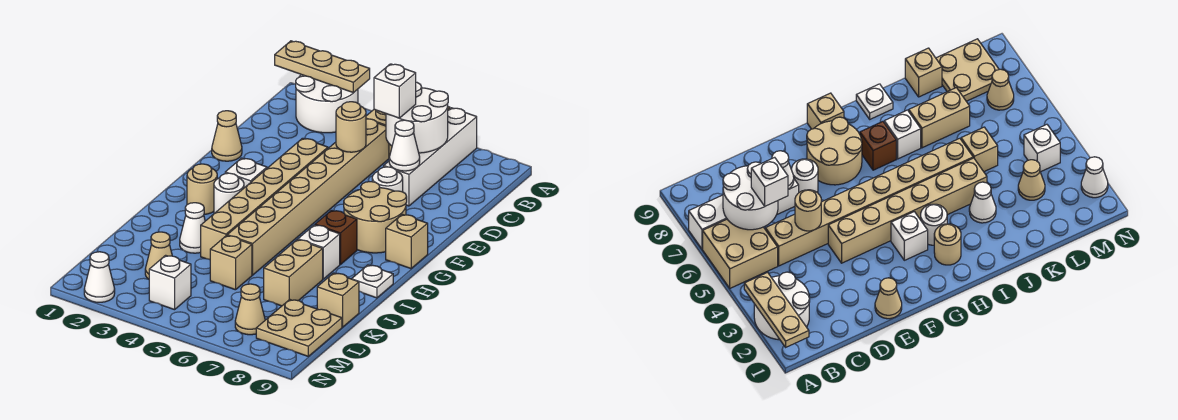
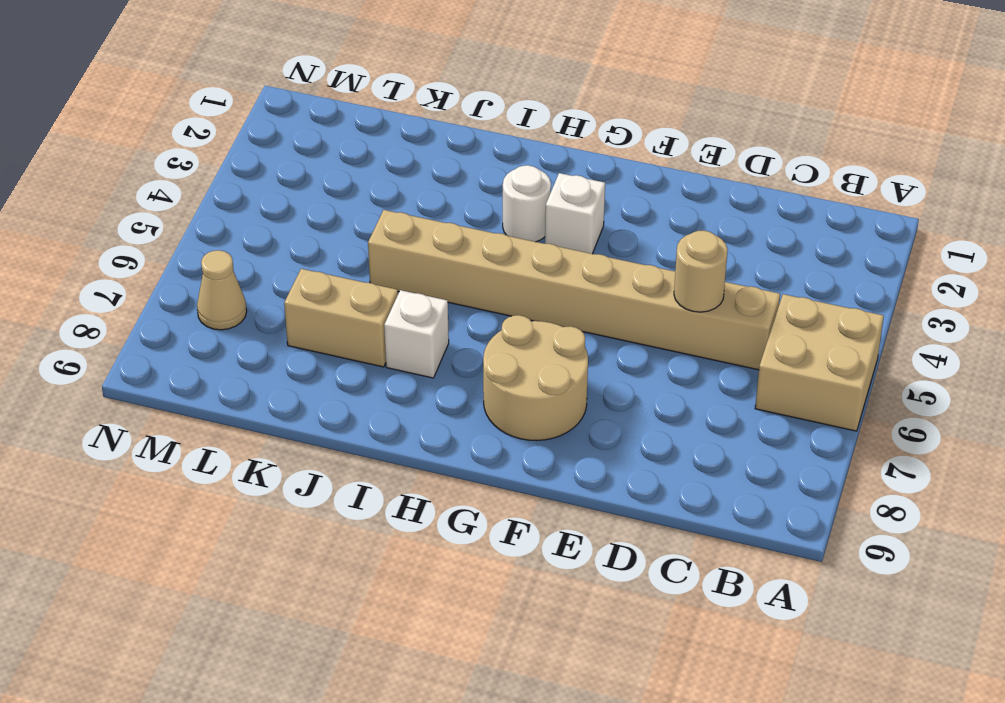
none -> white 2x2 round brick [296,75,358,133]
none -> white 1x4 brick [384,108,477,206]
none -> tan 1x1 cone [212,111,242,161]

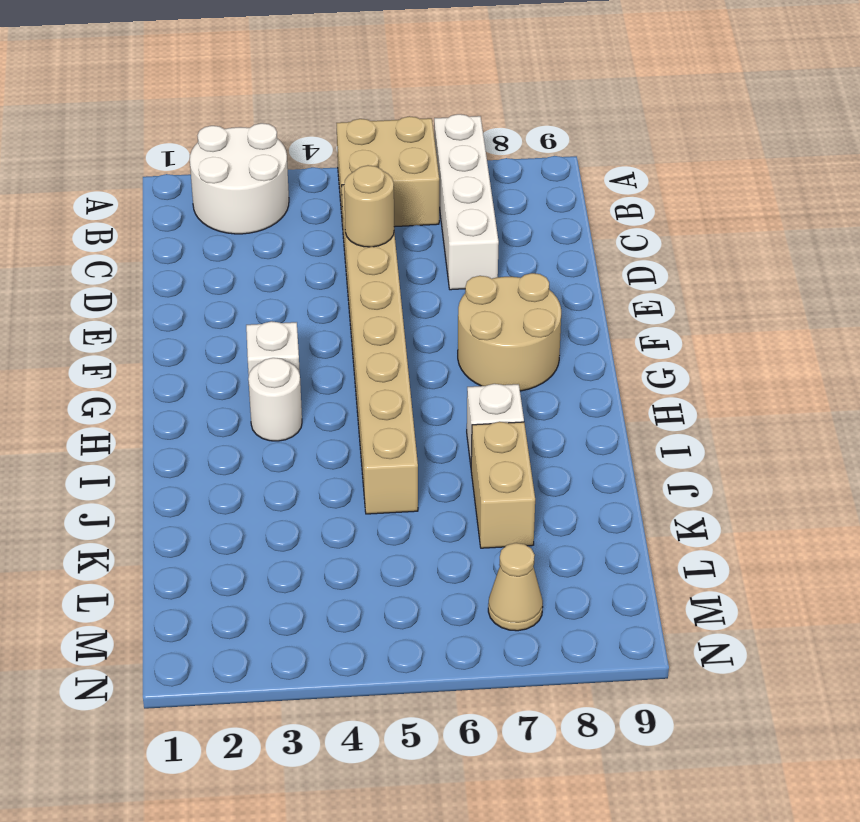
none -> tan 1x1 cone [212,111,242,161]
none -> tan 1x6 brick [201,138,328,259]
none -> white 1x1 round brick [372,167,403,192]

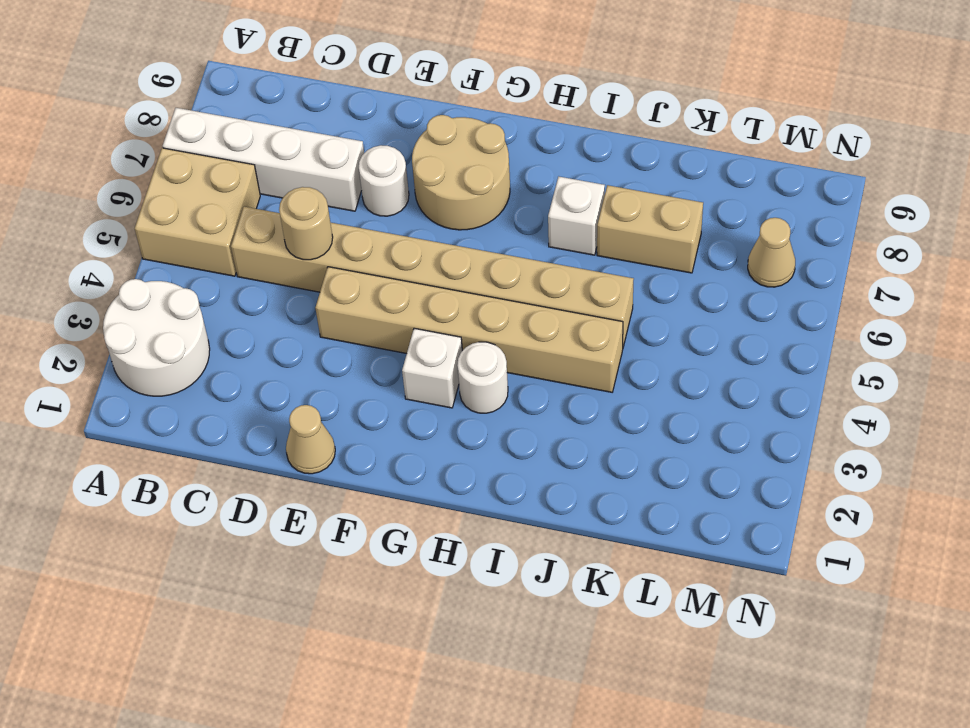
none -> tan 1x1 brick [386,214,428,269]
none -> tan 1x1 round brick [187,164,217,214]
none -> brown 1x1 brick [315,210,357,265]

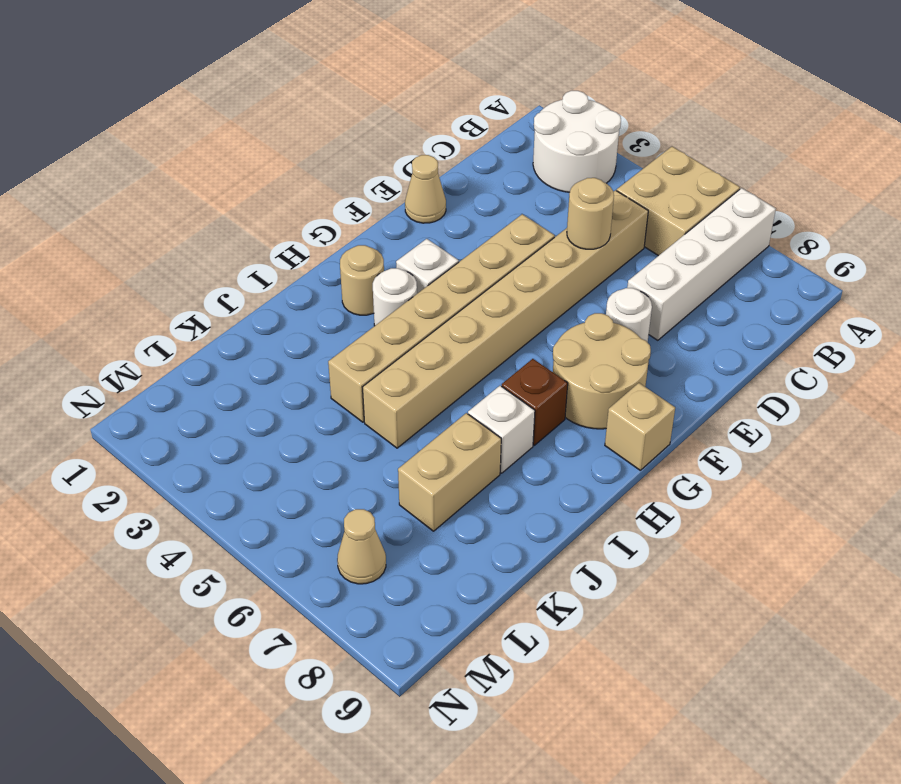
none -> white 1x1 plate [352,265,393,298]
none -> white 1x1 cone [180,203,205,253]
none -> tan 1x1 brick [210,235,252,290]

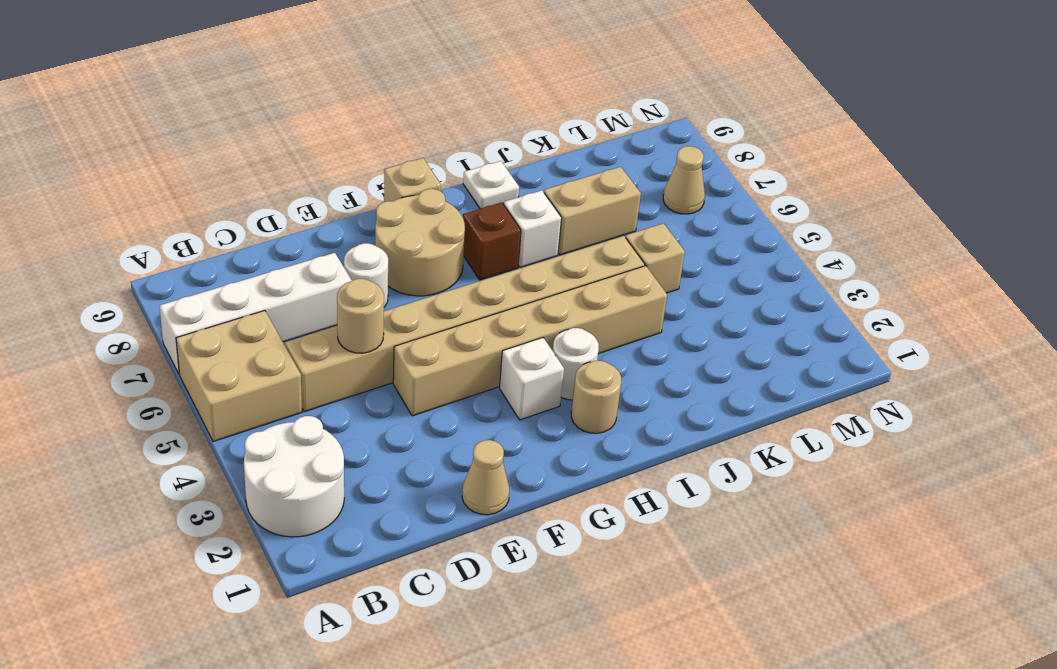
none -> white 1x1 cone [180,203,205,253]
none -> tan 1x1 brick [317,273,359,327]
none -> tan 1x1 cone [145,232,172,279]

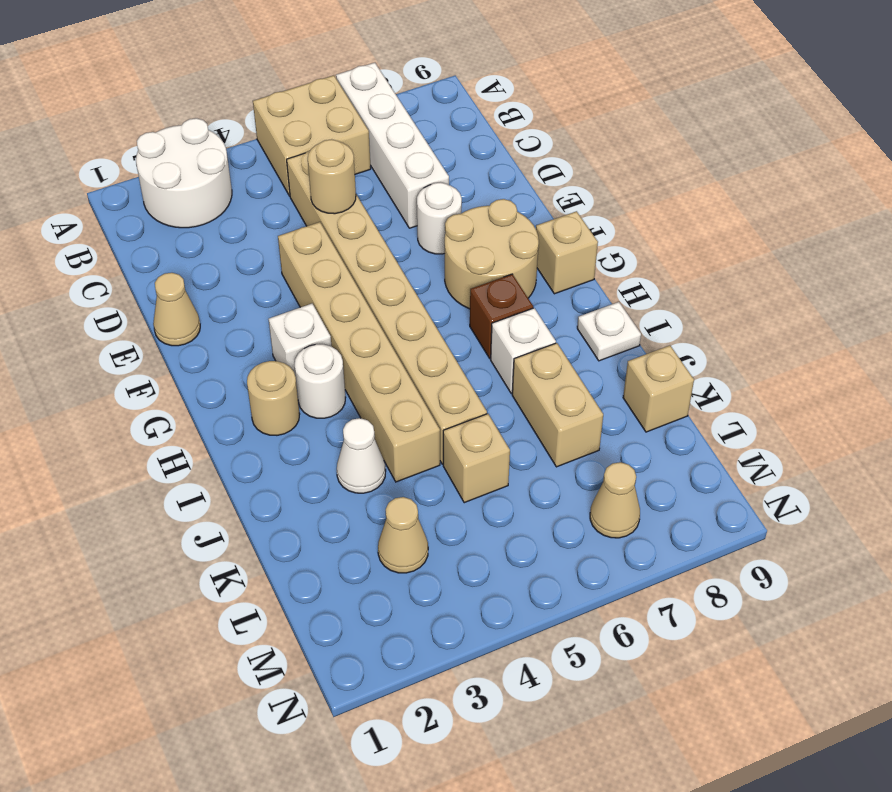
none -> tan 2x2 plate [256,300,342,356]
none -> white 1x1 brick [149,255,191,310]
none -> white 1x1 cone [84,252,115,302]

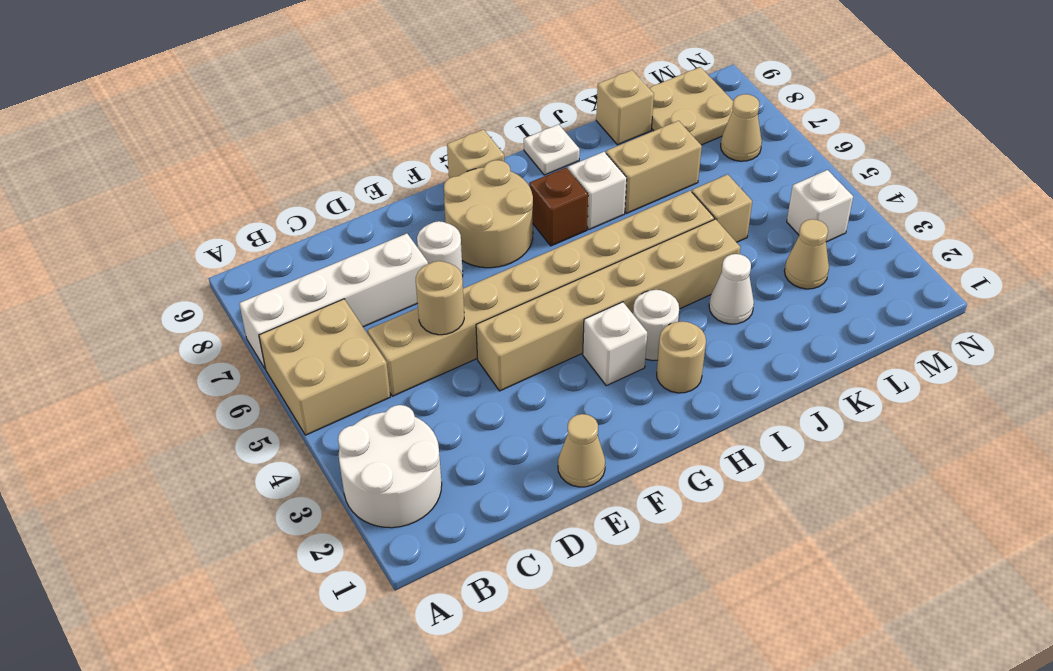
none -> white 1x1 cone [84,252,115,302]
none -> tan 1x3 plate [275,41,370,93]
none -> white 2x2 round brick [386,82,448,153]

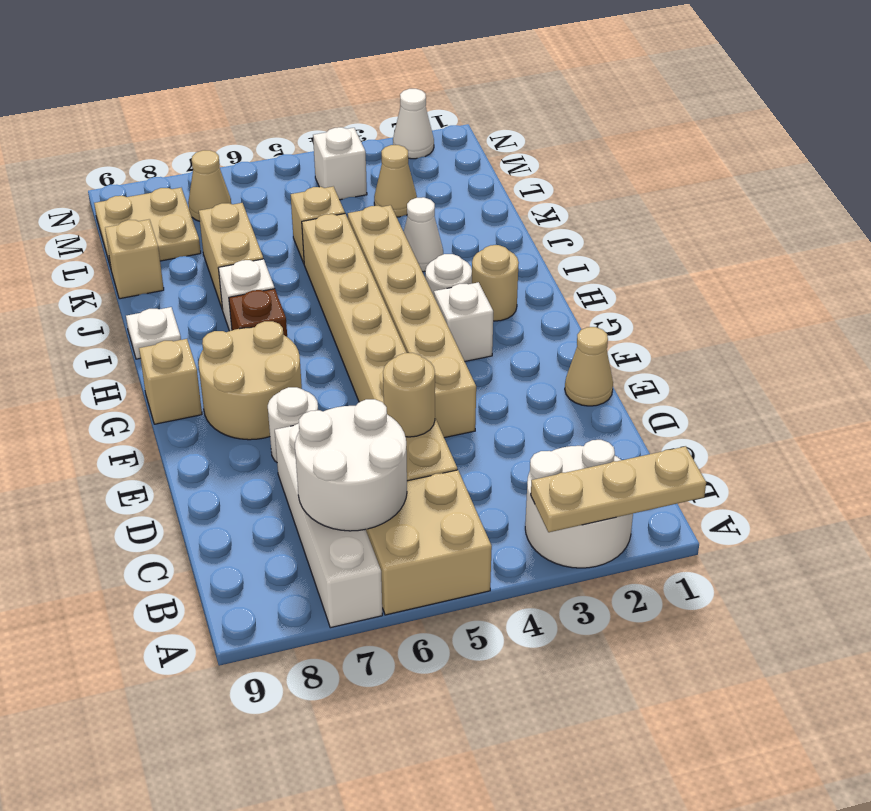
none -> white 1x1 cone [389,120,420,171]
none -> white 1x1 brick [374,64,416,118]

